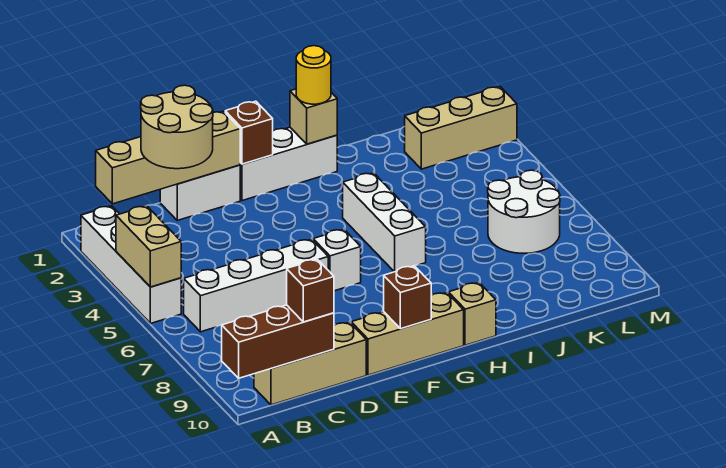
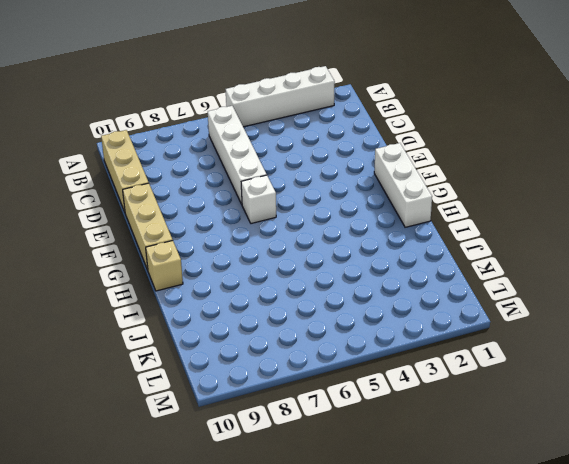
none -> white 1x2 brick [160,165,240,220]
none -> white 1x3 brick [343,173,426,272]
none -> tan 1x3 brick [405,87,517,169]

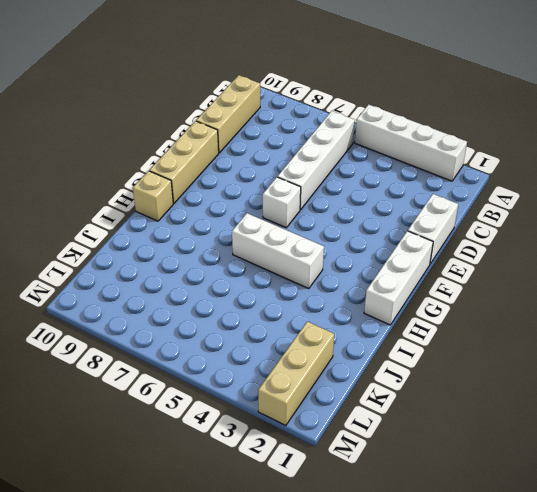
none -> white 2x2 round brick [488,170,560,253]
none -> tan 1x2 brick [116,206,181,287]
none -> brown 1x3 brick [222,305,334,378]

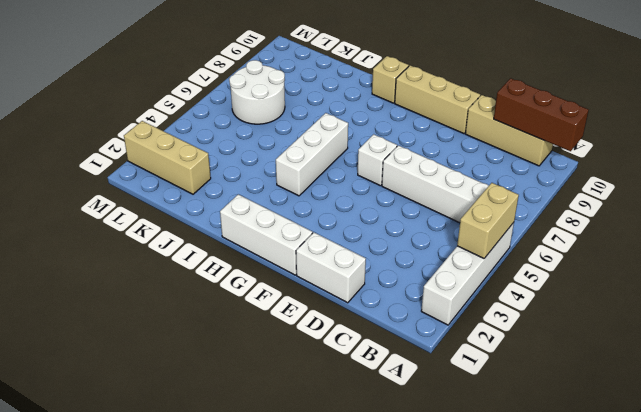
none -> tan 1x4 brick [96,111,240,204]
none -> brown 1x1 brick [225,101,273,164]
none -> brown 1x1 brick [384,266,431,329]

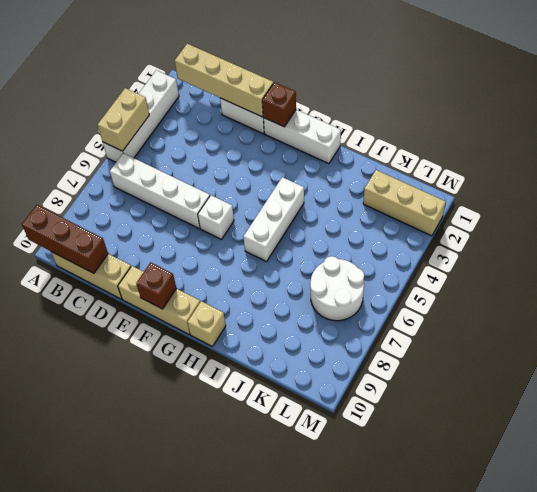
none -> tan 1x1 brick [290,89,337,144]
none -> tan 2x2 round brick [141,85,213,169]
none -> brown 1x1 brick [287,259,334,322]

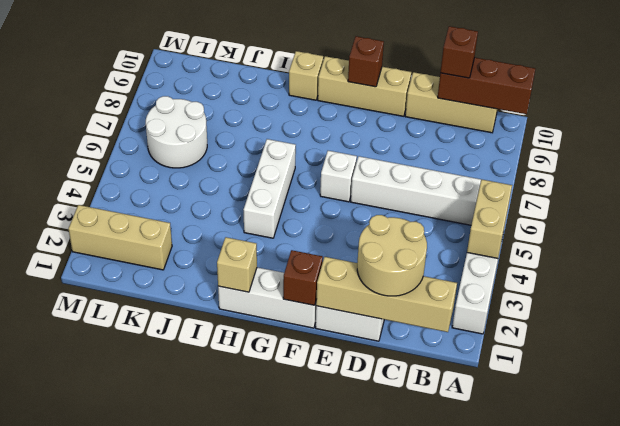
none -> yellow 1x1 round brick [296,46,331,104]

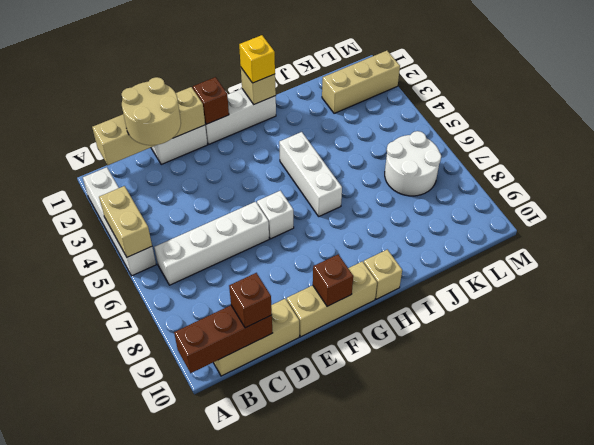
yellow 1x1 brick [239,35,275,83] -> yellow 1x1 round brick [296,46,331,104]

